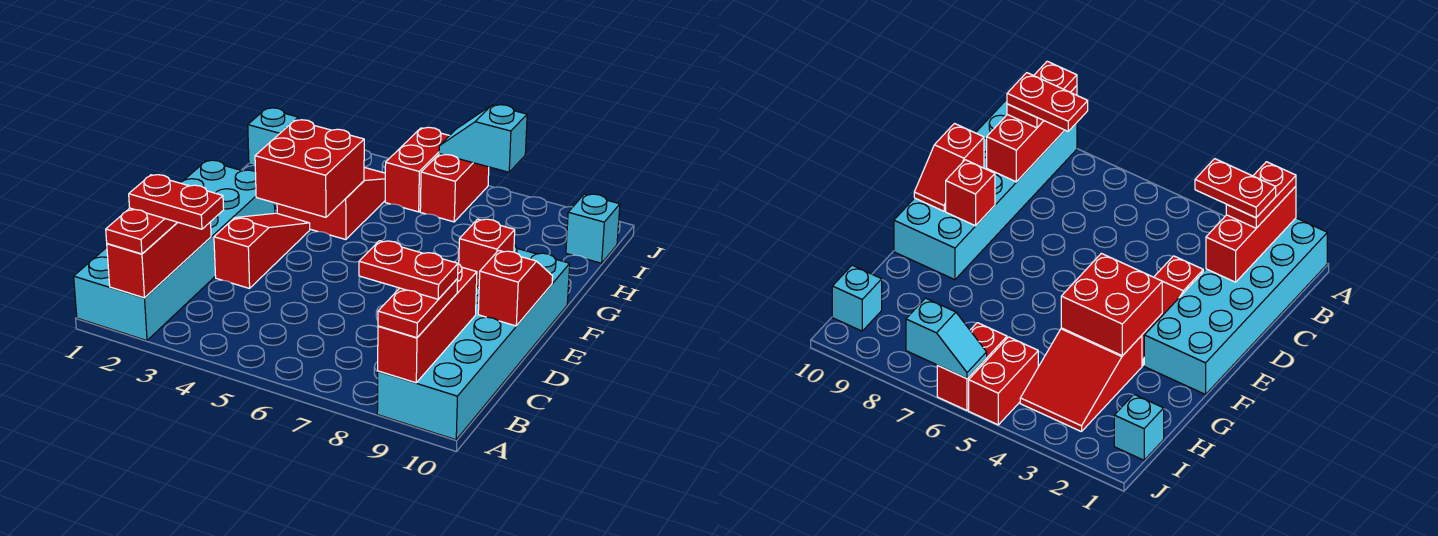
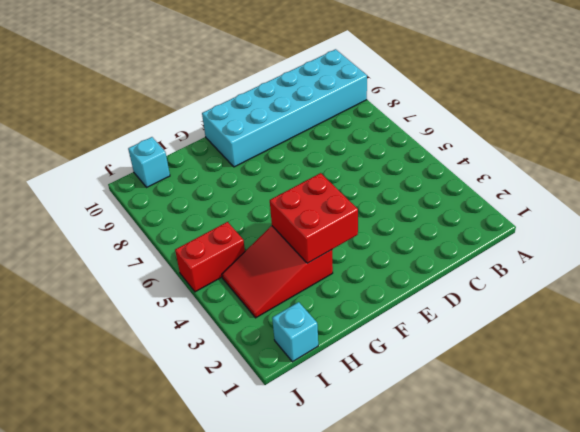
none -> cyan 2x6 brick [74,160,275,341]
none -> red 1x3 slope [214,213,310,288]
none -> red 1x2 brick [420,154,489,222]

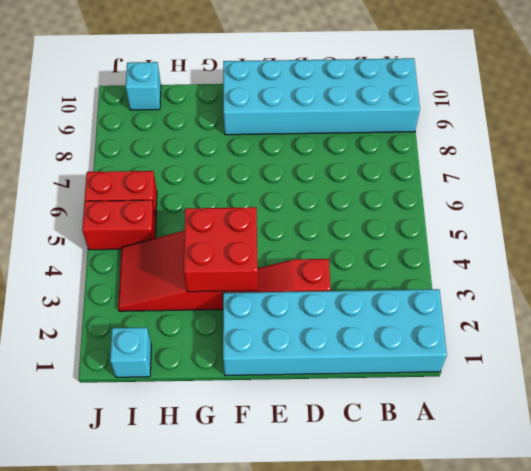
none -> red 1x3 brick [107,222,211,298]
none -> red 1x3 brick [378,264,477,383]
none -> red 1x2 slope [478,250,553,326]

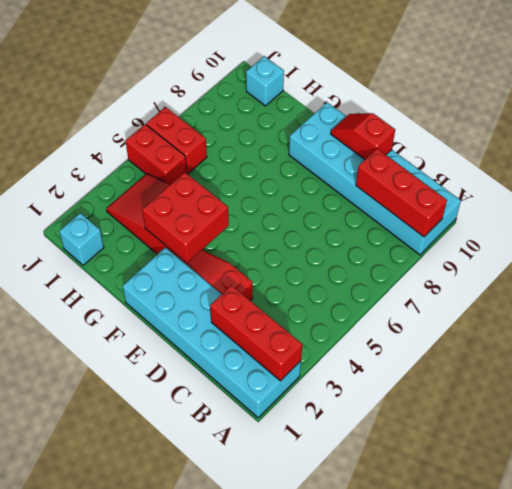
none -> red 1x1 brick [459,219,515,288]
none -> cyan 1x2 slope [439,105,527,172]
none -> red 1x2 plate [106,208,177,254]

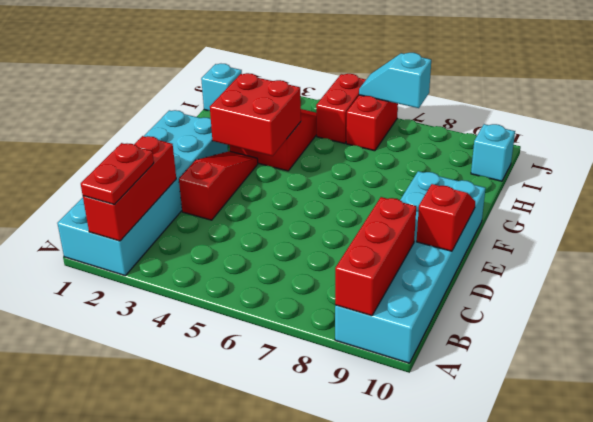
none -> red 1x1 brick [459,219,515,288]
none -> red 1x2 plate [378,279,458,338]
none -> red 1x2 plate [129,175,224,229]

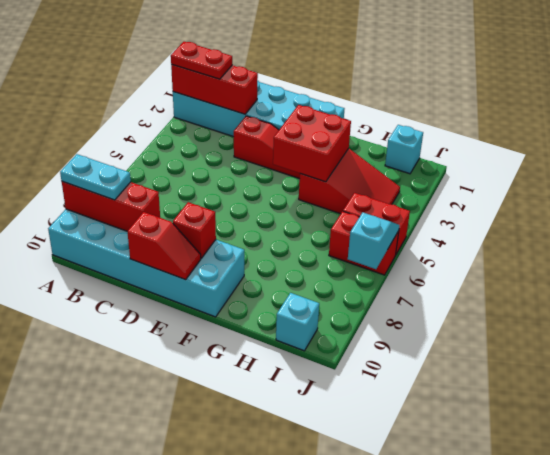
cyan 1x2 plate [60,154,131,200] -> red 1x2 plate [378,279,458,338]
none -> red 1x2 plate [129,175,224,229]
none -> red 1x2 plate [359,241,458,299]

